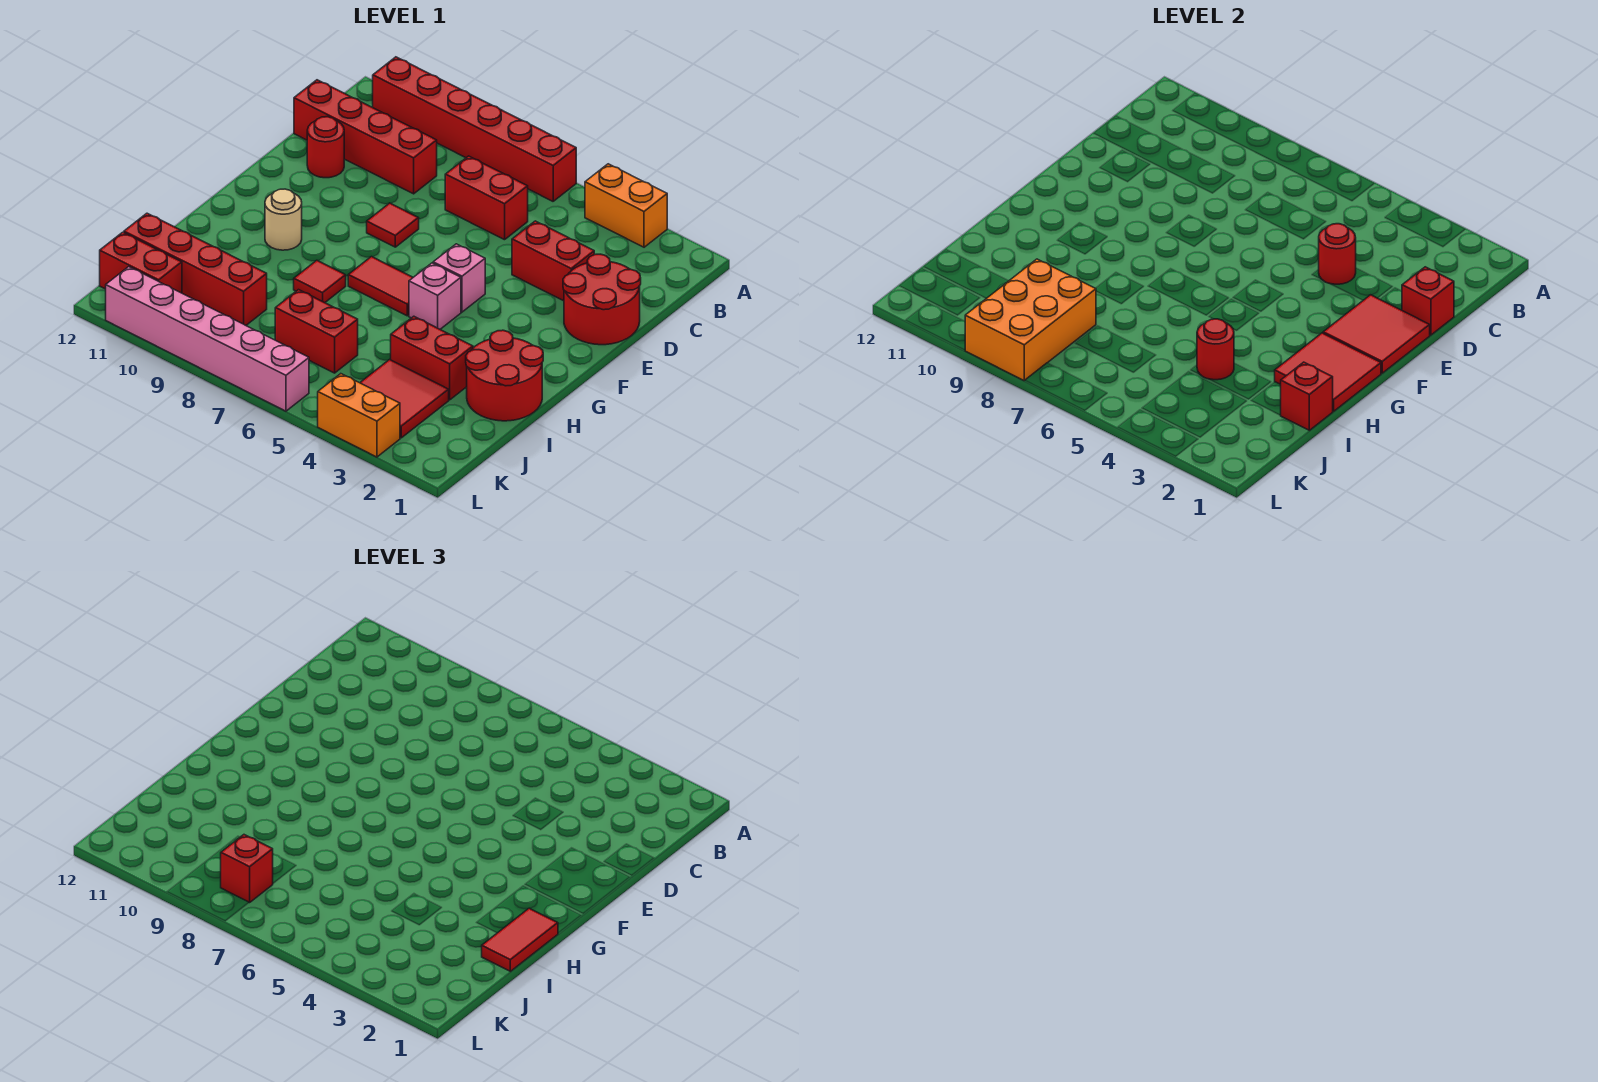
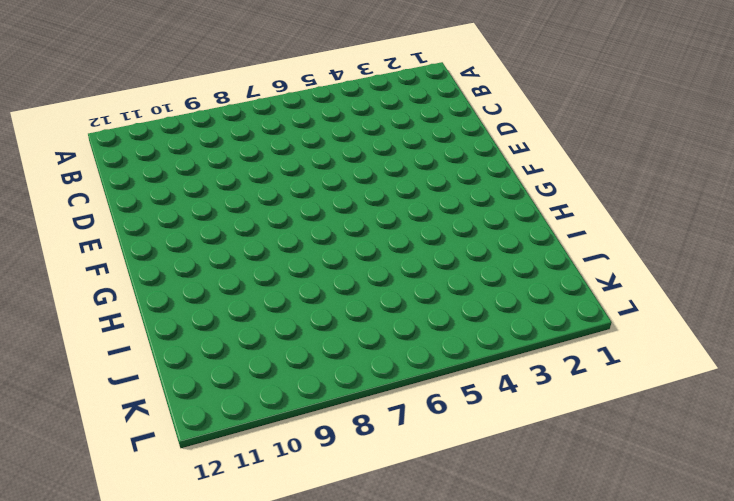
none -> orange 1x2 brick [585,164,667,247]
none -> red 1x6 brick [373,57,576,201]
none -> red 1x2 brick [445,156,528,240]
none -> red 1x4 brick [294,80,437,194]

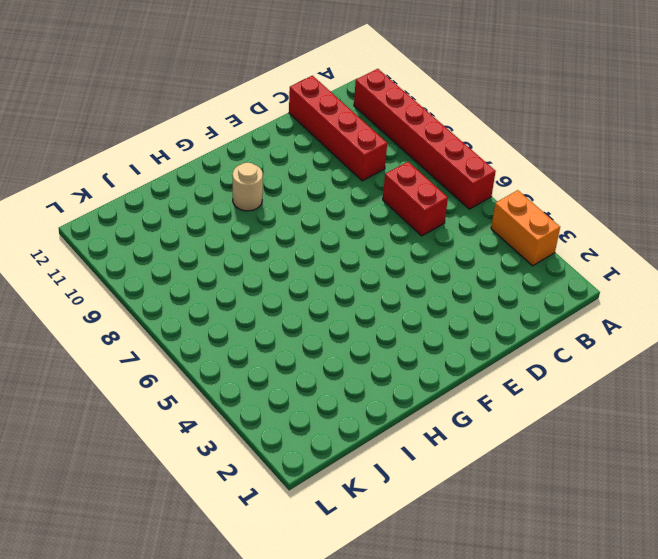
none -> red 2x2 round brick [563,254,641,345]
none -> red 1x2 brick [512,221,594,301]
none -> red 1x1 round brick [307,117,344,178]
none -> red 1x1 tile [367,203,419,247]

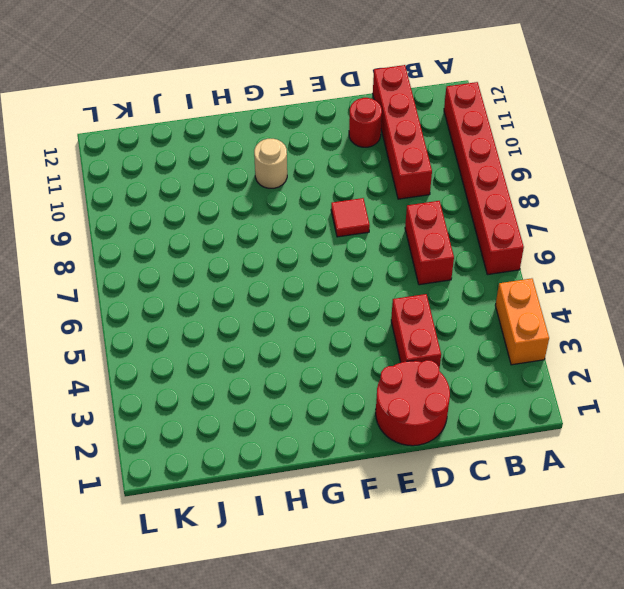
none -> pink 1x1 brick [433,244,485,312]
none -> pink 1x1 brick [409,263,461,329]
none -> red 1x2 tile [348,257,413,316]
none -> red 2x2 round brick [466,330,543,421]

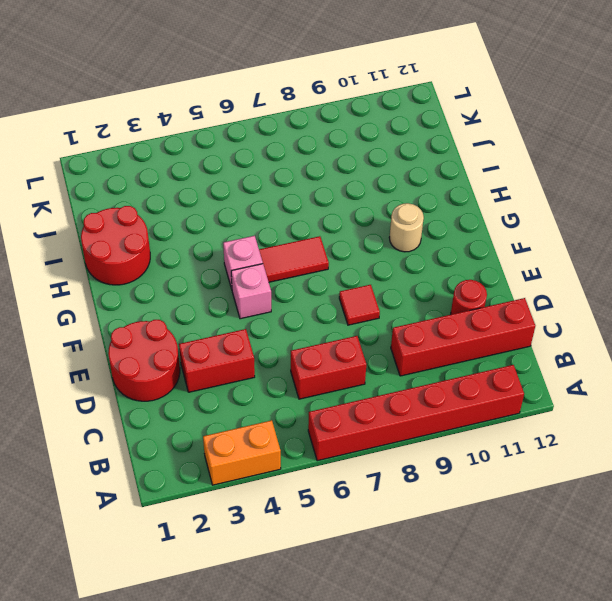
none -> red 1x1 tile [294,260,346,303]
none -> red 1x2 brick [391,316,473,400]
none -> red 2x2 tile [360,360,449,438]
none -> red 1x2 brick [275,290,358,373]

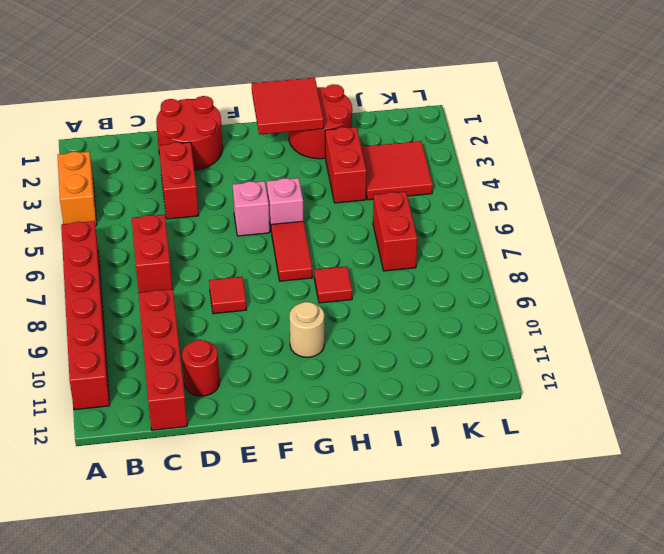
none -> red 1x4 brick [124,213,267,325]
none -> red 1x2 brick [100,232,182,293]
none -> orange 1x2 brick [318,374,400,457]
none -> pink 1x6 brick [106,267,309,411]

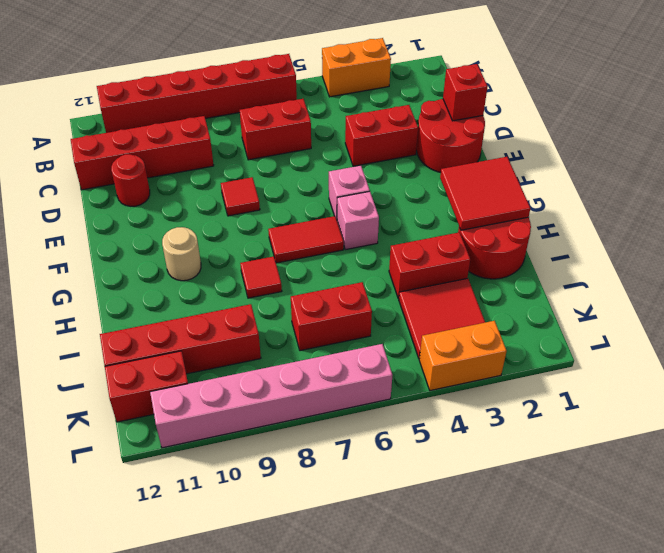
none -> red 1x1 round brick [1319,224,1356,284]
none -> red 2x2 tile [1323,295,1430,373]
none -> red 1x1 brick [1280,362,1333,430]
none -> red 1x1 round brick [1197,319,1234,380]

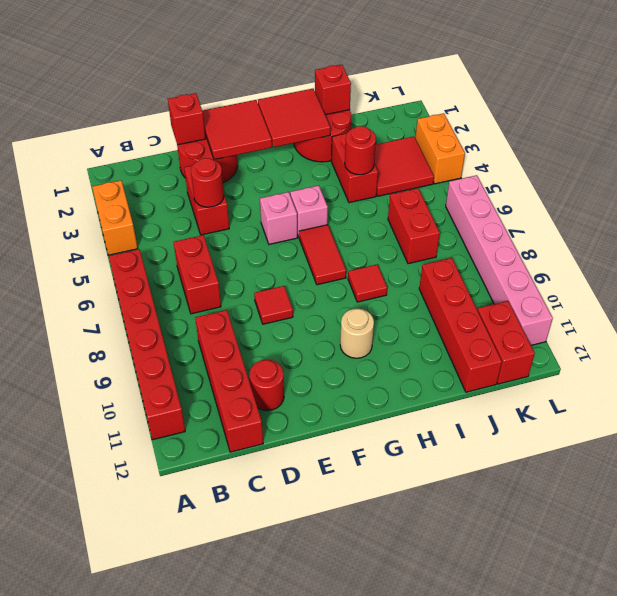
none -> orange 2x3 brick [965,259,1096,381]
none -> red 1x2 tile [482,908,558,971]
none -> red 1x1 brick [221,835,273,903]

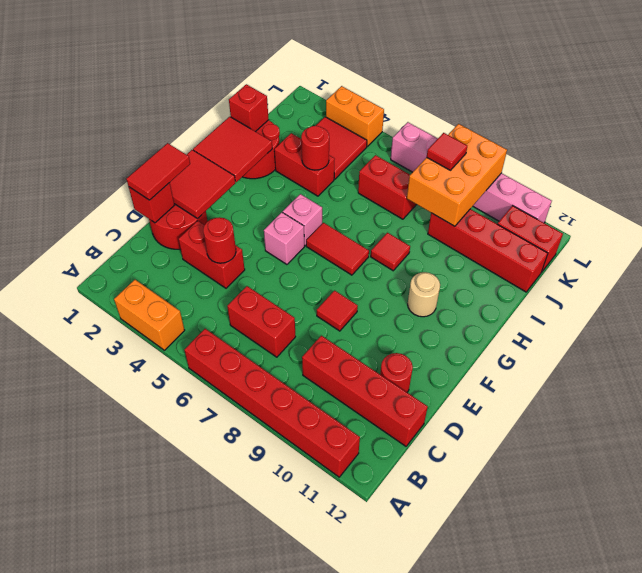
red 1x2 tile [126,143,190,200] -> red 1x2 tile moved to [482,908,558,971]
red 1x1 tile [427,133,467,170] -> red 1x1 brick [221,835,273,903]

